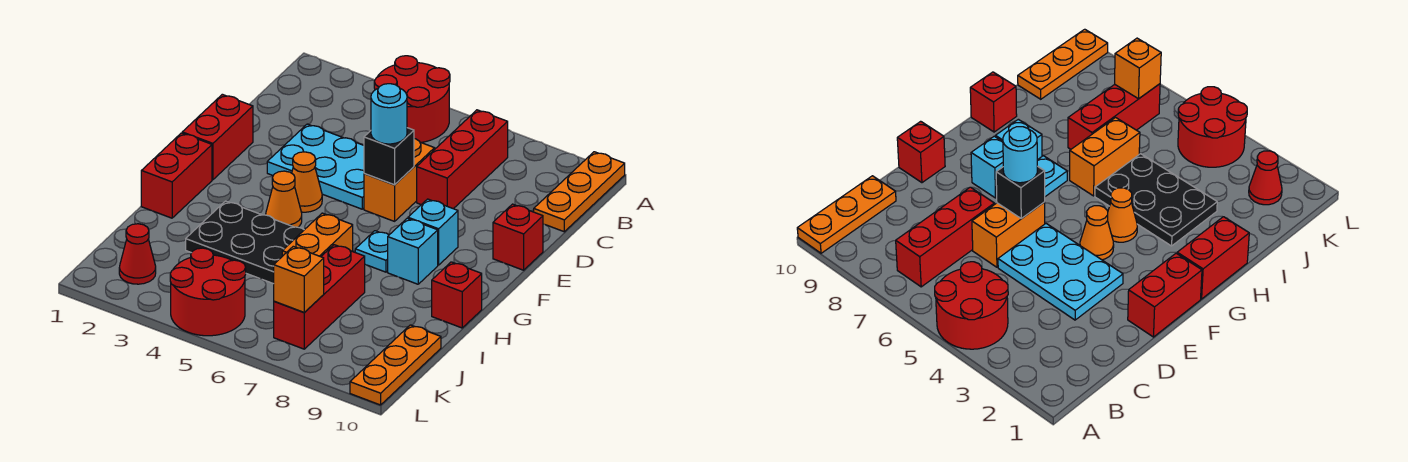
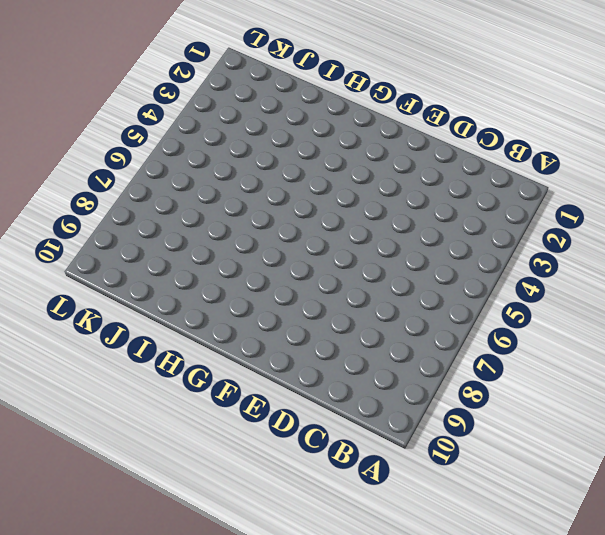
none -> red 2x2 round brick [374,56,450,143]
none -> orange 1x3 plate [534,152,625,232]
none -> red 1x3 brick [417,110,508,209]

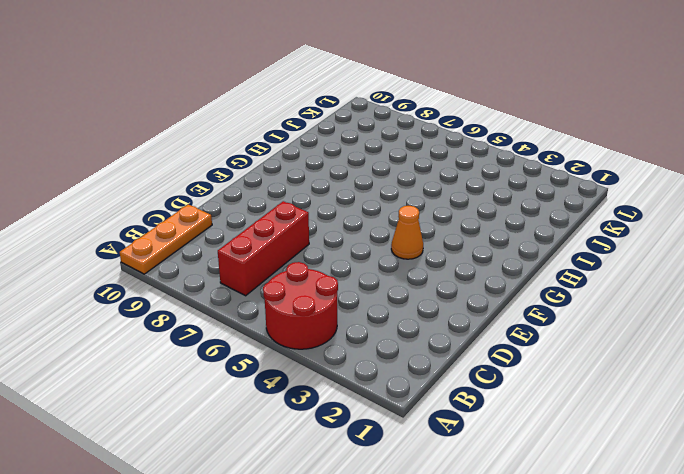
none -> cyan 2x3 plate [267,124,364,209]
none -> orange 1x2 brick [364,139,435,221]
none -> red 1x2 brick [182,94,253,180]

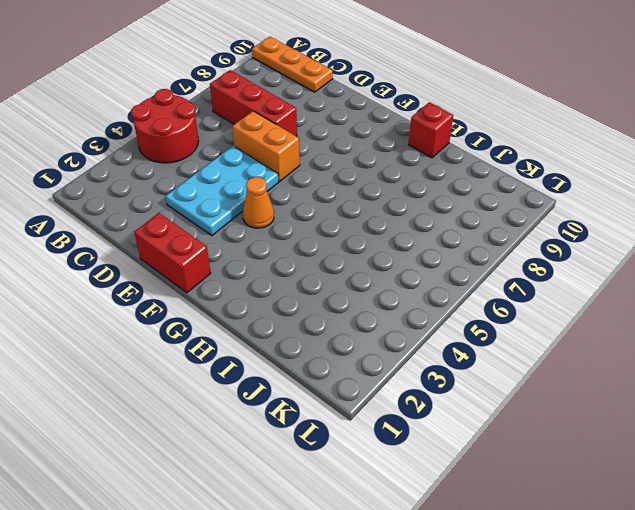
none -> red 1x1 brick [493,204,543,270]
none -> cyan 1x1 brick [408,199,458,265]
none -> red 1x2 brick [141,133,212,218]

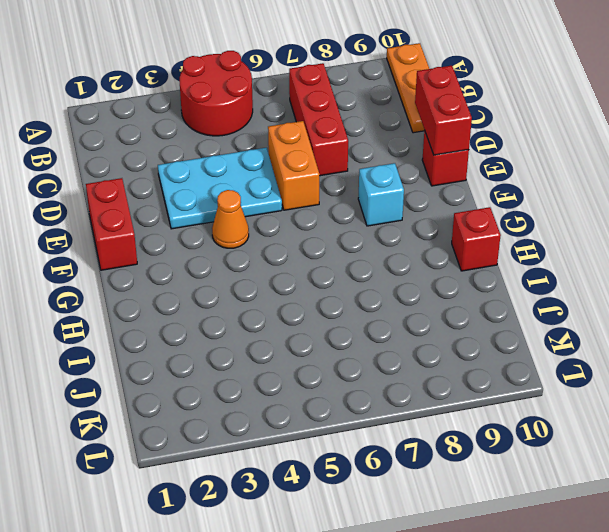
red 1x2 brick [415,66,472,155] -> red 1x2 brick moved to [141,133,212,218]
none -> orange 1x1 cone [266,171,302,227]
none -> cyan 1x1 plate [355,231,389,272]
none -> cyan 1x1 brick [388,218,438,284]

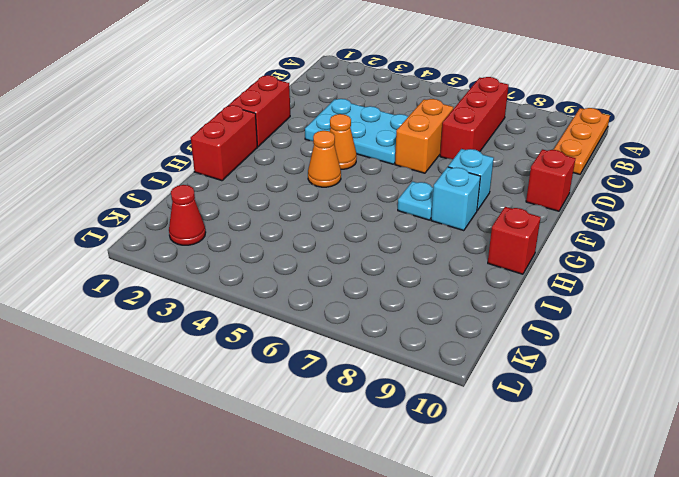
none -> red 2x2 round brick [374,56,450,143]
none -> black 2x3 plate [186,201,304,284]
none -> orange 1x2 brick [282,213,353,257]

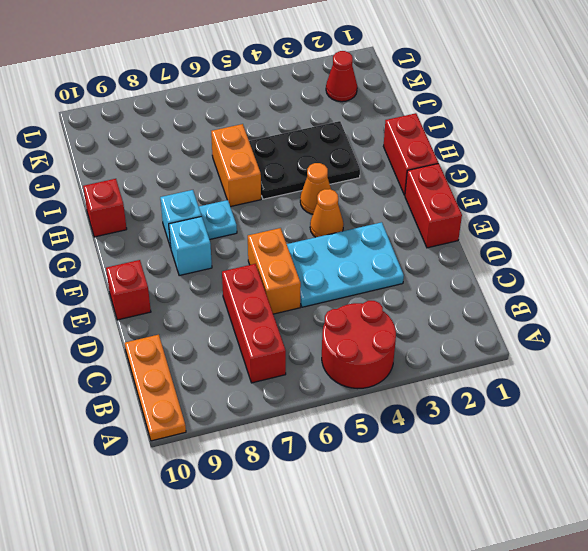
none -> red 1x3 brick [274,245,365,349]
none -> orange 1x3 plate [350,325,441,405]
none -> red 2x2 round brick [170,248,246,336]

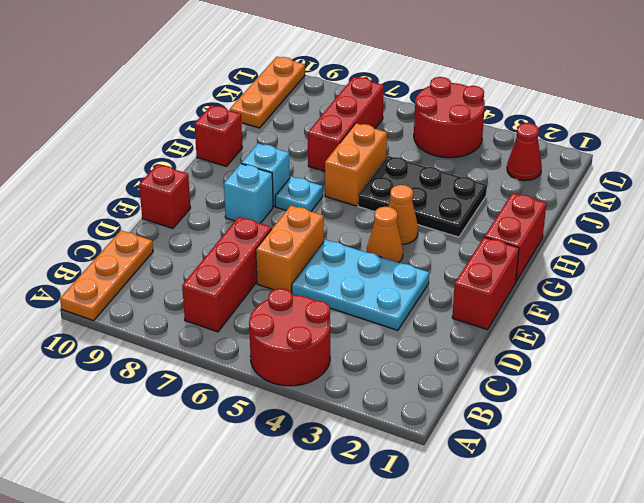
none -> black 1x1 brick [364,128,414,185]
none -> orange 1x1 brick [274,246,324,313]
none -> cyan 1x1 round brick [371,84,407,144]

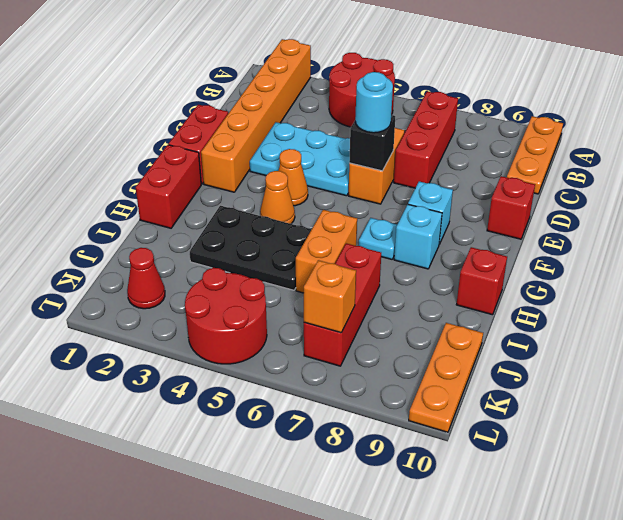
orange 1x6 brick [201,39,311,192] -> none

